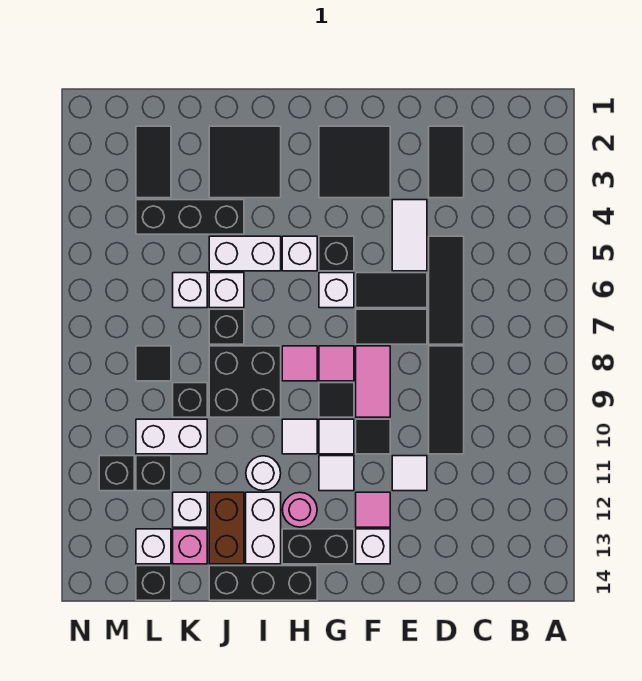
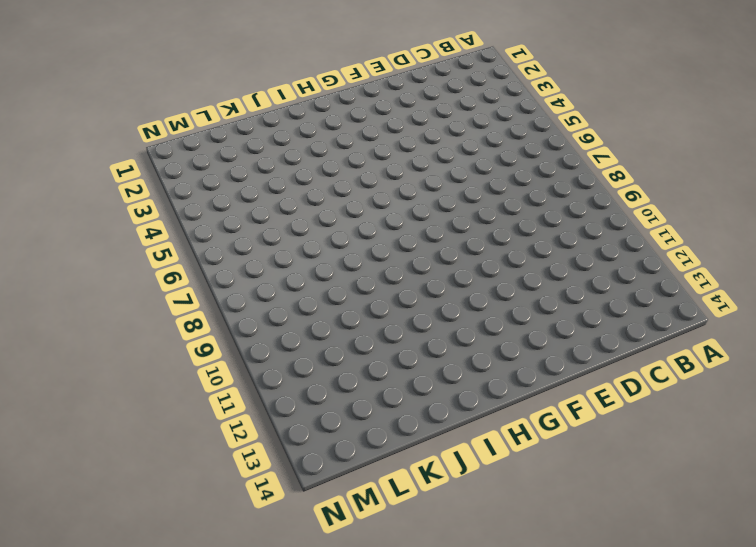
none -> black 1x2 tile [429,126,464,198]
none -> black 1x3 tile [429,236,464,344]
none -> black 1x3 tile [429,346,464,454]
none -> white 1x2 tile [392,200,427,271]

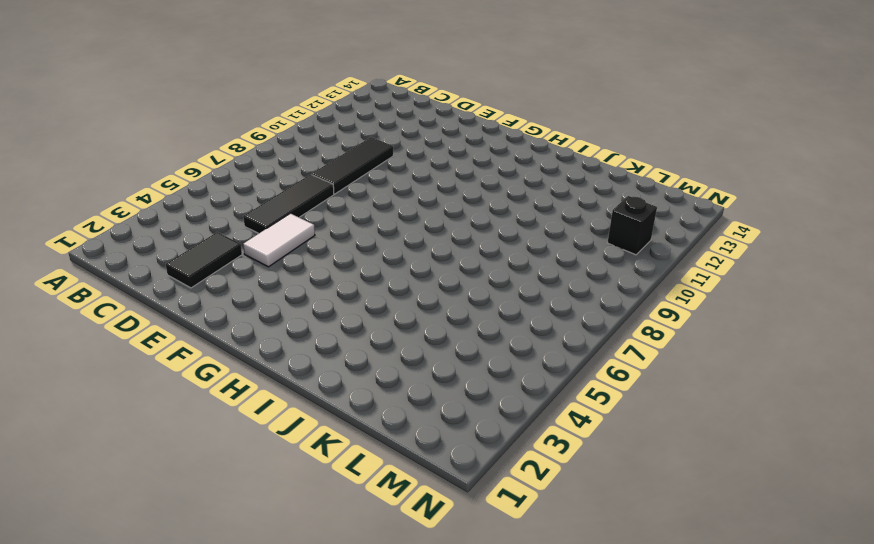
none -> black 1x2 tile [356,273,427,308]
none -> black 1x2 tile [356,309,427,344]
none -> white 1x1 tile [392,456,427,491]
none -> black 2x2 tile [319,126,390,198]

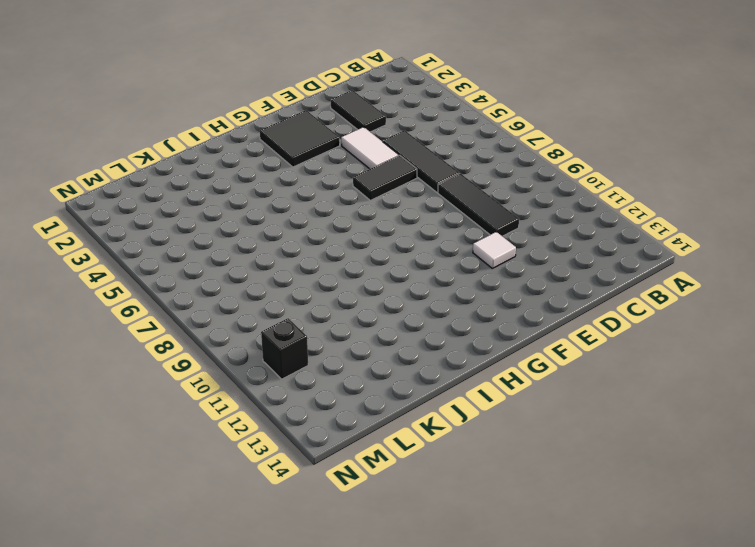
none -> black 1x2 tile [356,309,427,344]
none -> pink 1x2 tile [356,346,390,417]
none -> black 1x1 tile [356,419,390,454]
none -> pink 1x1 tile [356,492,390,527]

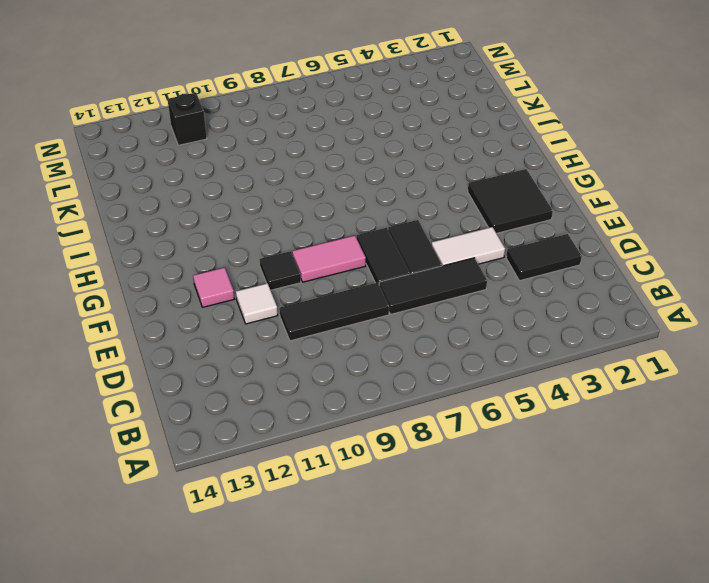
none -> white 1x1 brick [356,529,390,564]
none -> black 1x1 brick [319,236,354,271]
none -> white 1x1 brick [319,273,354,308]
none -> pink 1x1 tile [319,346,354,381]

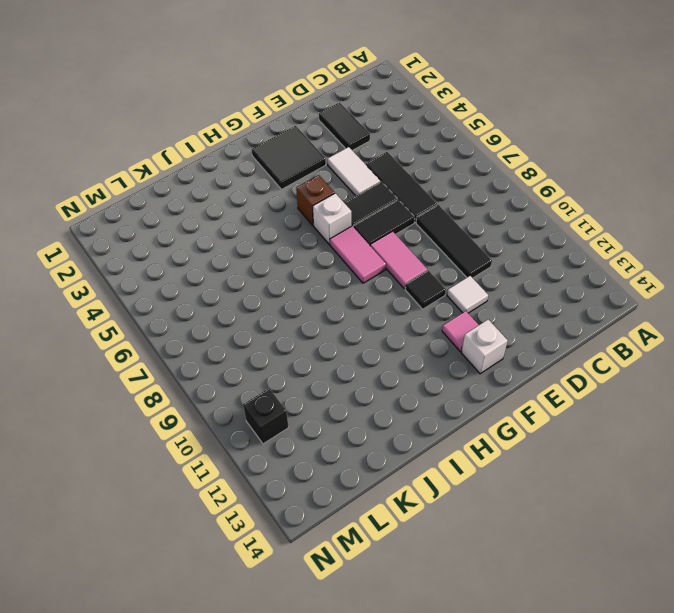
brown 1x1 brick [296,175,335,226] -> black 1x1 brick [319,236,354,271]
pink 1x2 tile [330,226,386,283] -> pink 1x1 tile [319,346,354,381]
none -> black 1x1 tile [319,383,354,417]
none -> white 1x1 tile [319,419,354,454]
none -> white 1x1 tile [319,456,354,491]
none -> black 1x2 brick [282,529,354,564]

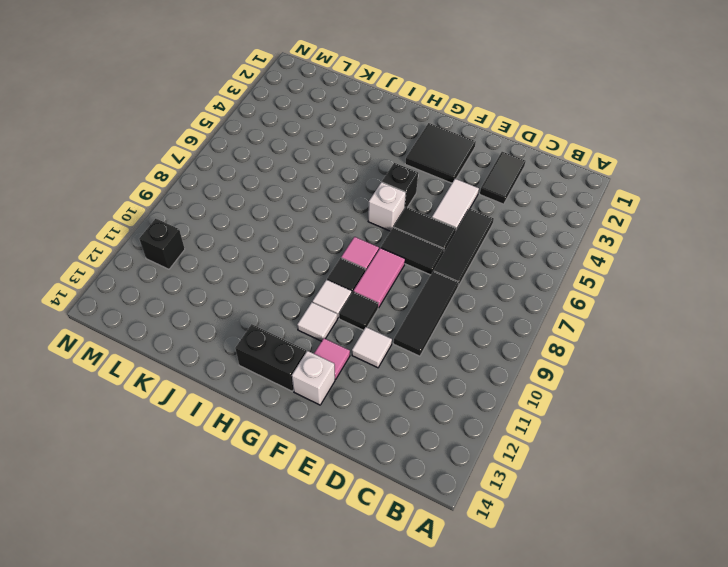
none -> white 1x1 brick [282,236,317,271]
none -> pink 1x1 tile [282,346,317,381]
none -> white 1x1 tile [282,419,317,454]
none -> pink 1x1 round brick [282,492,317,527]

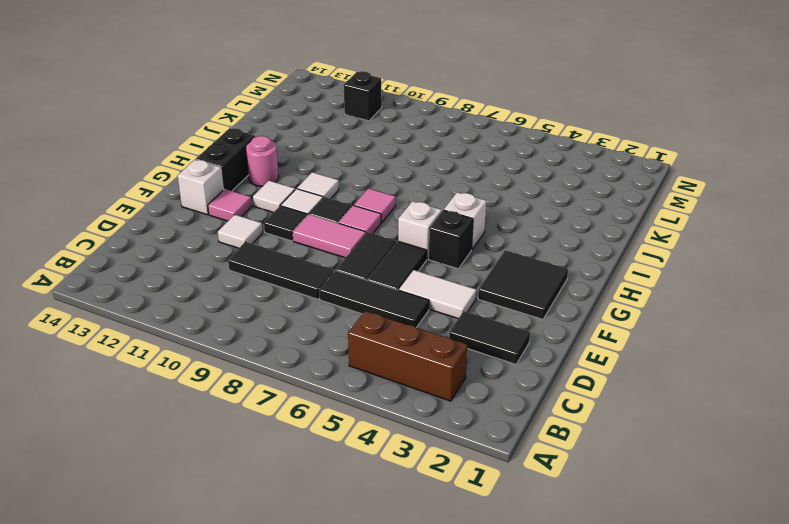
brown 1x3 brick [348,311,467,401] -> none
none -> black 1x3 brick [209,566,317,600]
none -> black 2x2 tile [209,126,281,198]
none -> white 1x2 brick [209,236,281,271]
none -> black 2x2 brick [209,346,281,417]

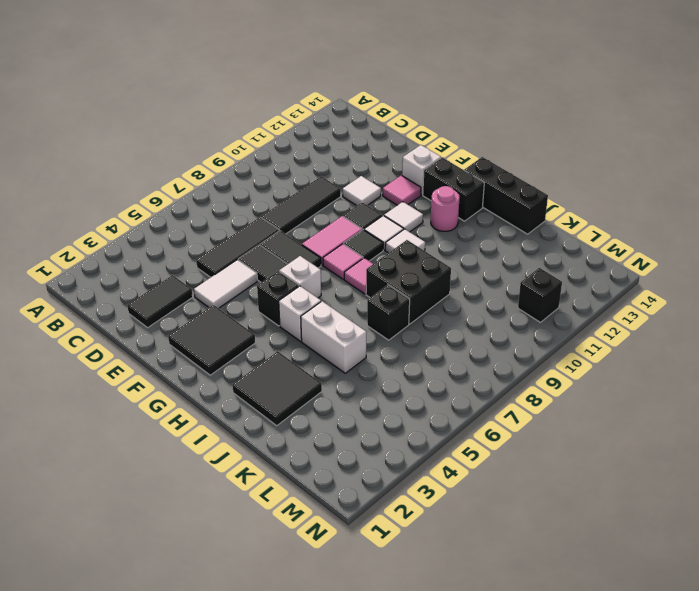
none -> white 1x1 round brick [246,456,281,491]
none -> white 1x2 brick [246,492,281,564]
none -> black 1x3 brick [136,200,244,234]
none -> white 1x1 brick [209,273,244,308]

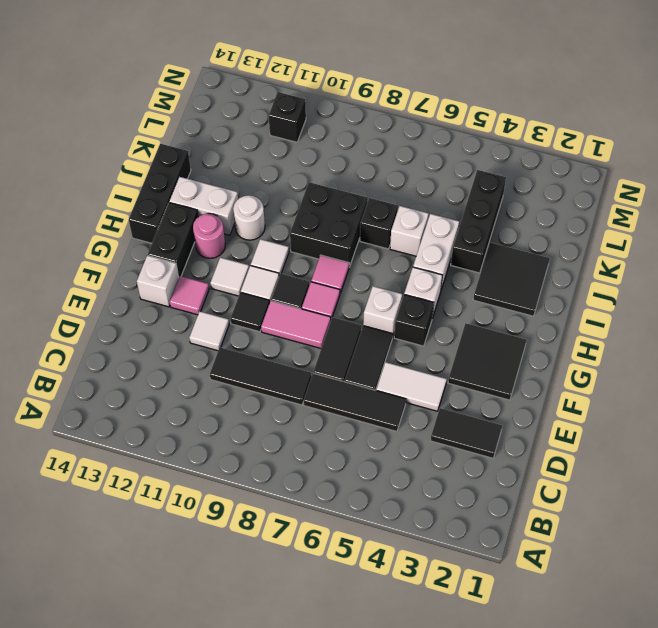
none -> brown 1x2 brick [209,492,244,564]
none -> white 1x1 brick [173,273,207,308]
none -> black 1x1 brick [173,383,207,417]
none -> white 1x2 brick [136,419,207,454]

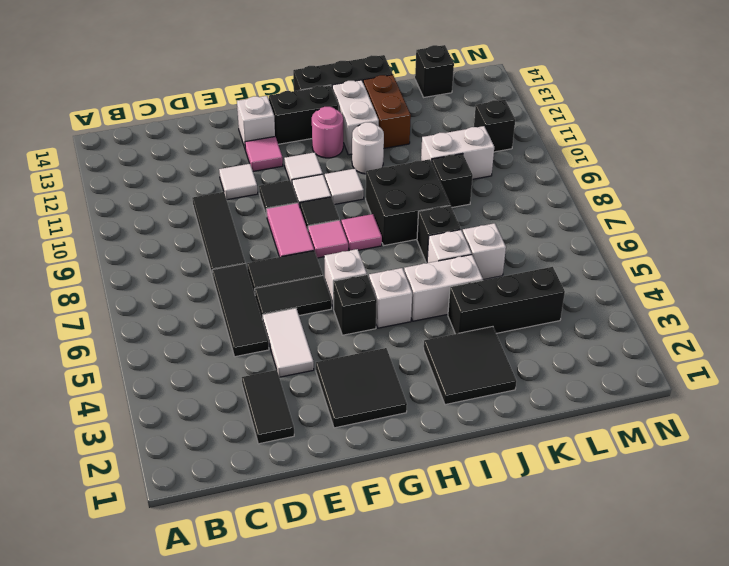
none -> white 1x1 brick [173,492,207,527]
none -> pink 1x1 brick [173,529,207,564]
none -> black 1x2 tile [136,126,171,198]
none -> black 1x1 tile [136,346,171,381]

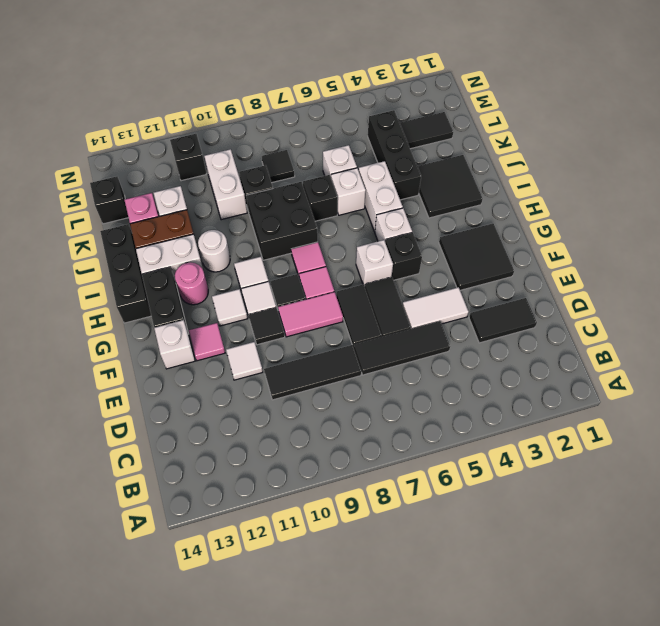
none -> black 1x1 brick [136,456,171,491]
none -> white 1x1 brick [136,529,171,564]

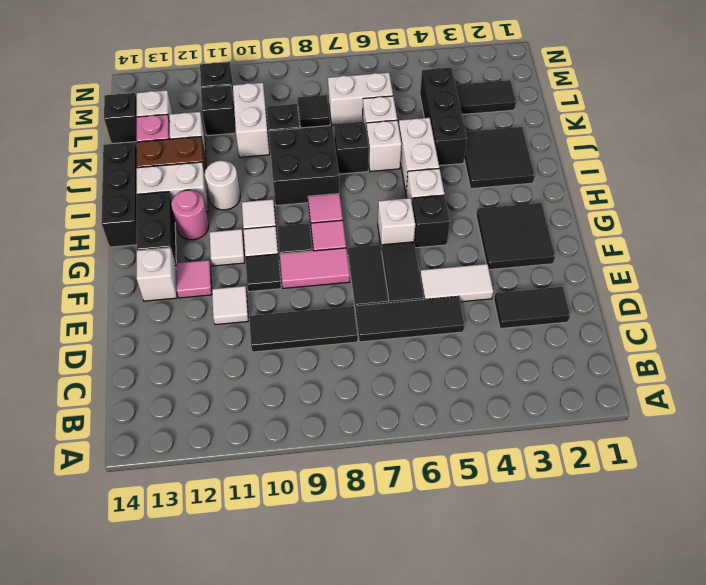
white 1x2 brick [328,73,393,125] -> none

